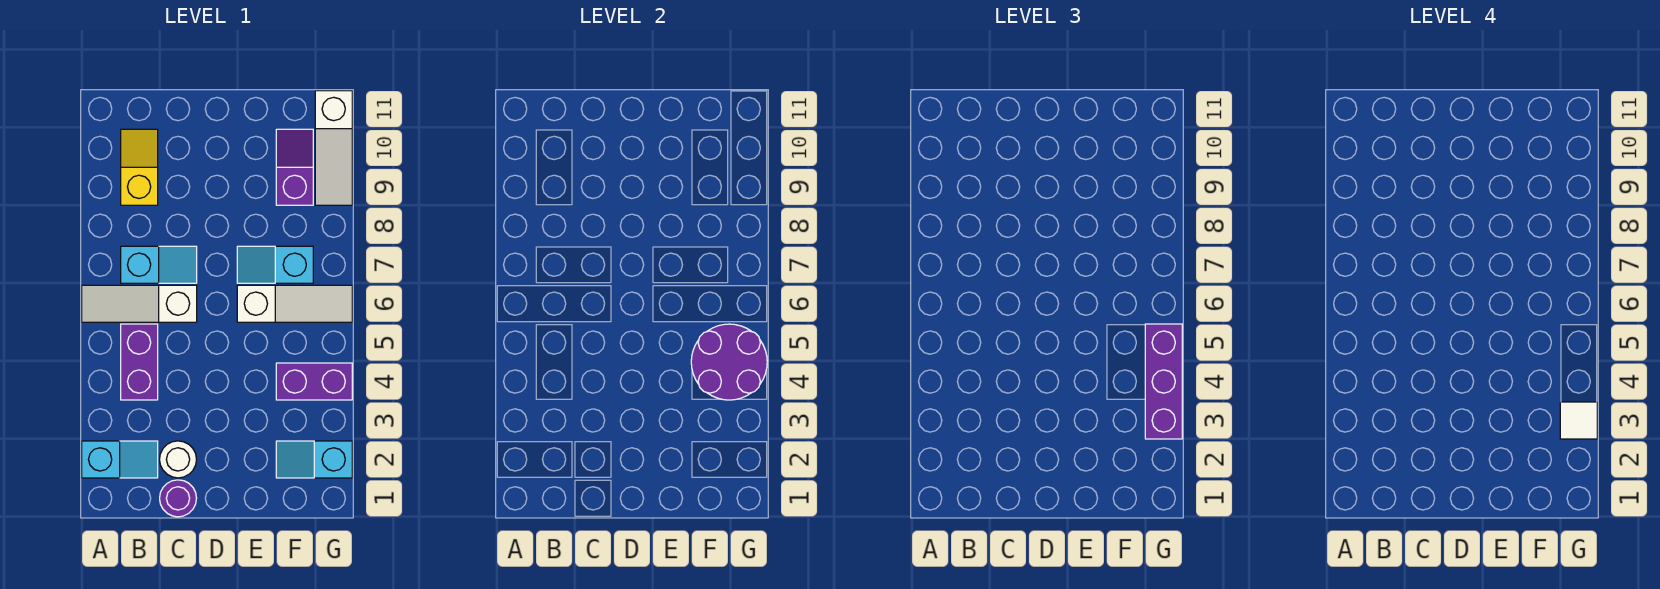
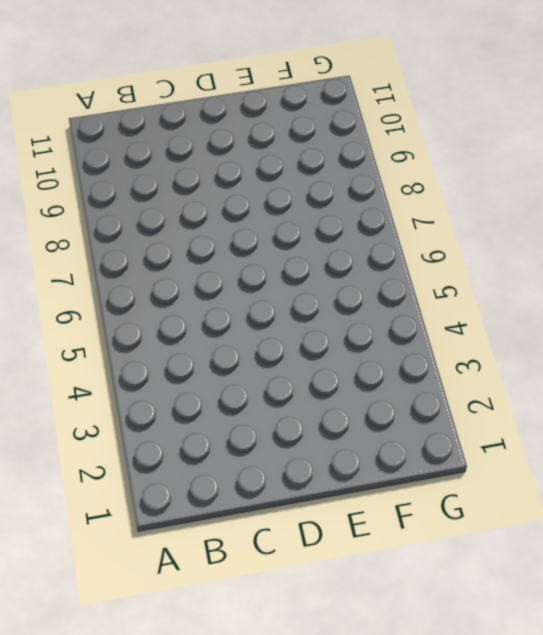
none -> cyan 1x2 slope [82,441,158,478]
none -> white 1x3 slope [82,285,197,322]
none -> purple 1x2 brick [121,324,158,400]

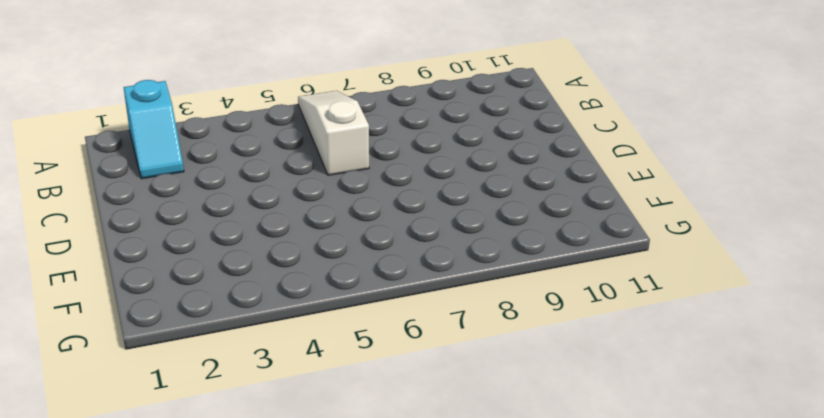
none -> purple 1x2 brick [121,324,158,400]
none -> cyan 1x2 slope [121,246,197,283]
none -> yellow 1x2 slope [121,129,158,205]

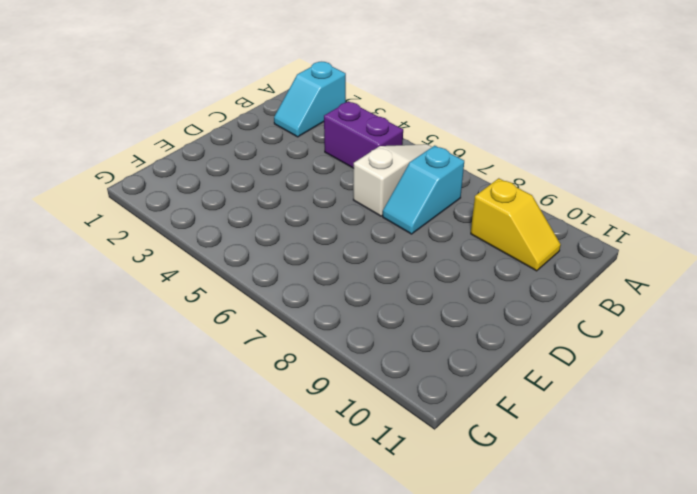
none -> purple 1x1 round brick [160,480,197,517]
none -> white 1x1 round brick [160,441,197,478]
none -> white 1x3 slope [237,285,352,322]

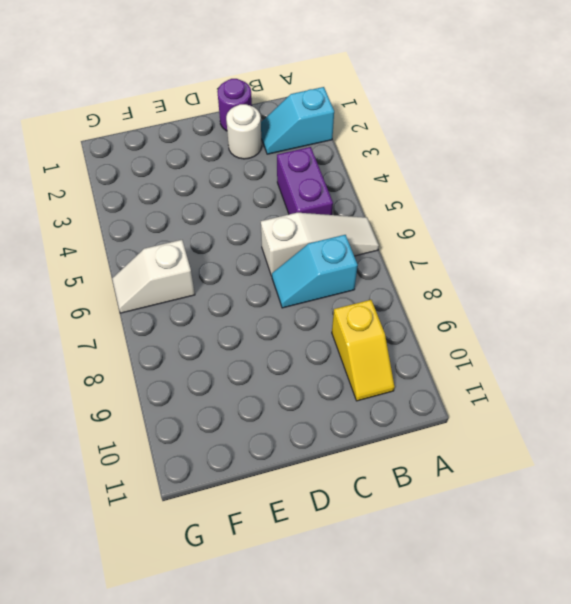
white 1x2 slope [112,240,195,313] -> white 1x3 slope [237,285,352,322]
none -> cyan 1x2 slope [237,246,313,283]
none -> cyan 1x2 slope [276,441,352,478]
none -> purple 1x2 brick [276,363,352,400]

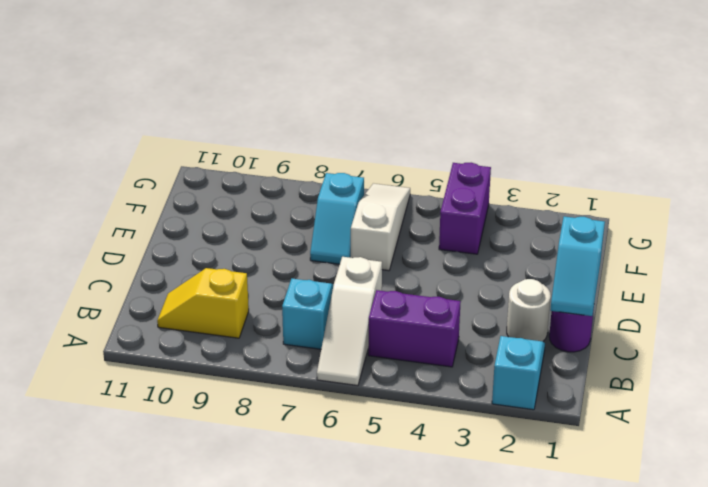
cyan 1x2 slope [550,216,605,316] -> cyan 1x2 slope moved to [276,441,352,478]
none -> purple 1x2 slope [276,129,313,205]
none -> white 1x3 slope [315,91,352,205]
none -> purple 2x2 round brick [691,324,767,400]

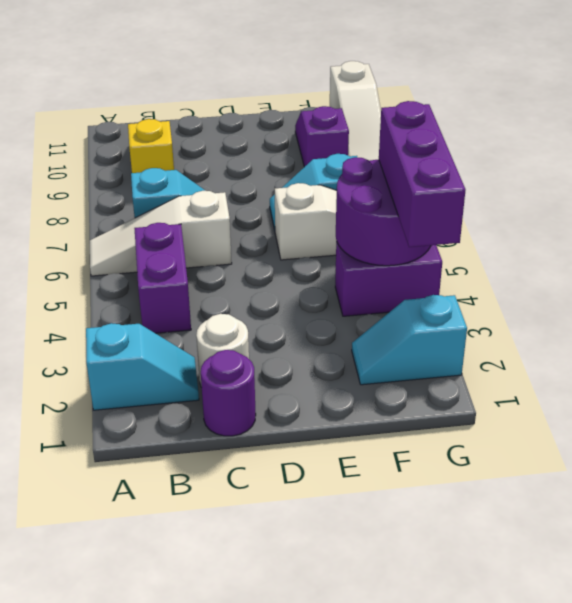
none -> white 1x1 tile [1560,402,1597,439]

